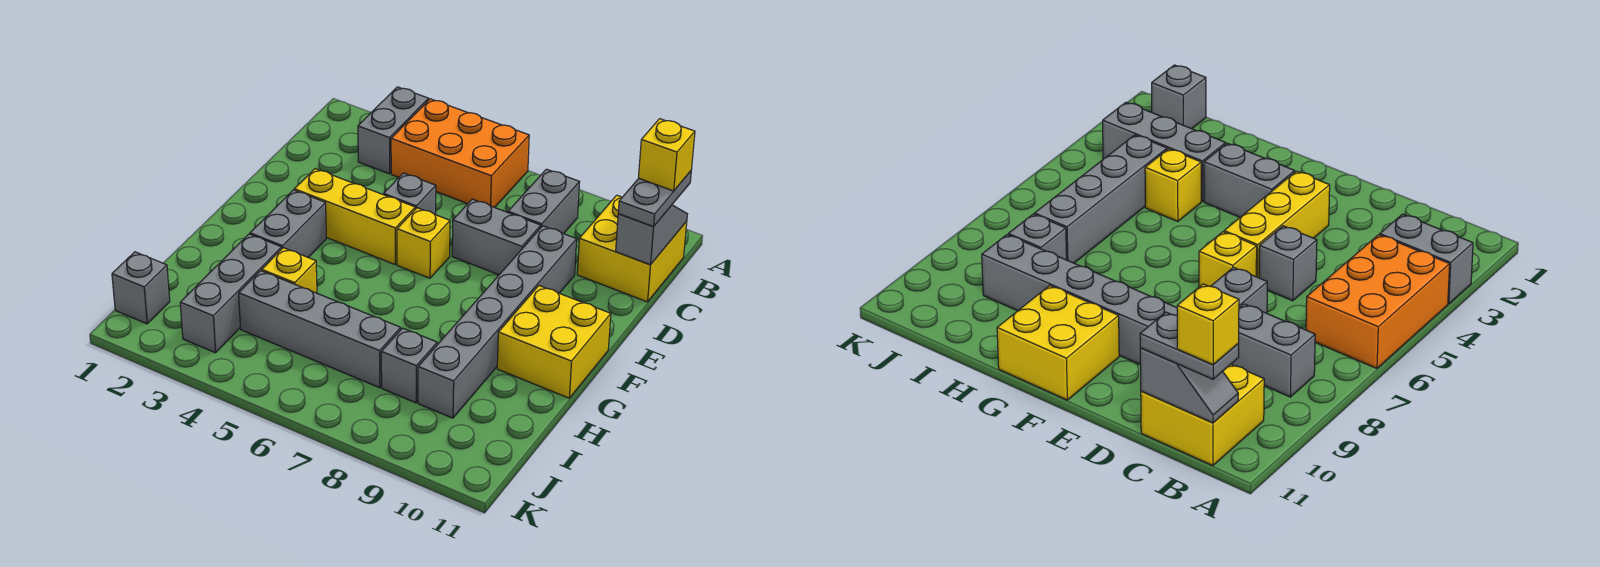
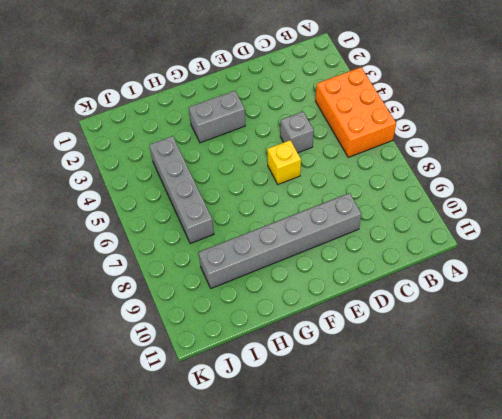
none -> grey 1x2 brick [358,87,429,174]
none -> grey 1x2 brick [508,169,580,234]
none -> yellow 2x2 brick [577,195,687,302]

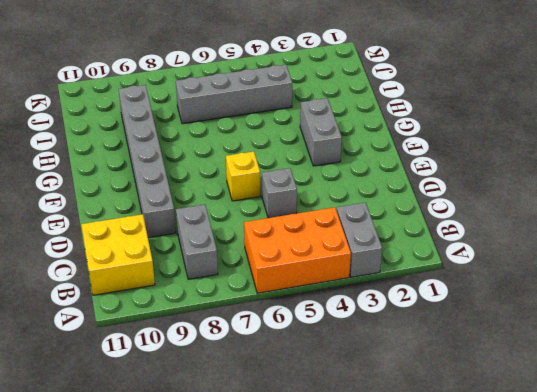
none -> grey 1x2 brick [452,199,541,275]
none -> yellow 1x3 brick [294,169,415,264]
none -> yellow 2x2 brick [497,286,611,398]

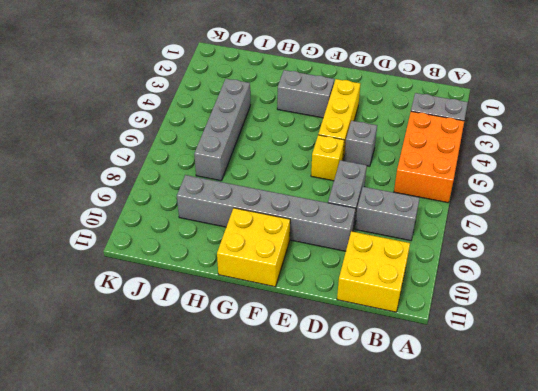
none -> grey 1x3 brick [180,234,282,353]
none -> yellow 1x1 brick [262,248,317,293]
none -> grey 1x1 brick [381,328,437,403]

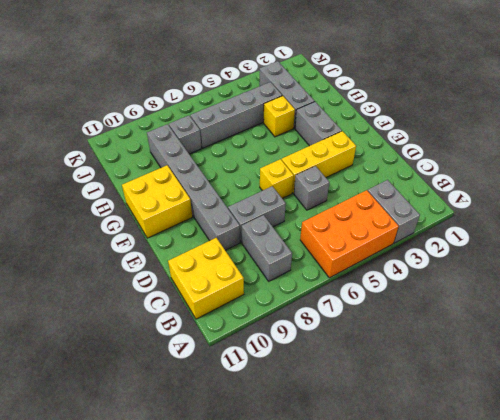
none -> grey 1x1 brick [112,252,170,324]
none -> grey 1x2 slope [616,205,687,265]
none -> grey 1x2 plate [618,171,691,227]

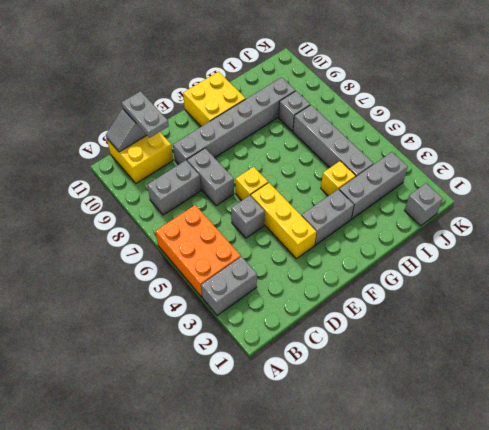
grey 1x2 plate [122,91,169,138] -> grey 1x2 plate turned to [618,171,691,227]
none -> yellow 1x1 brick [639,119,695,191]

